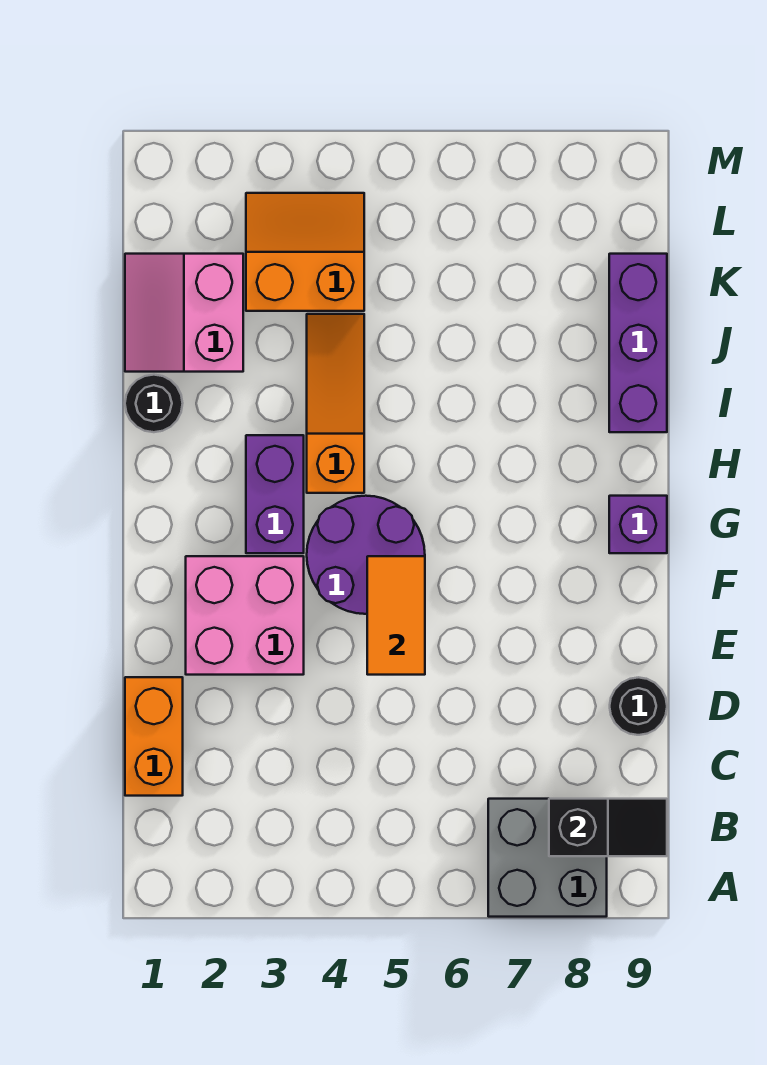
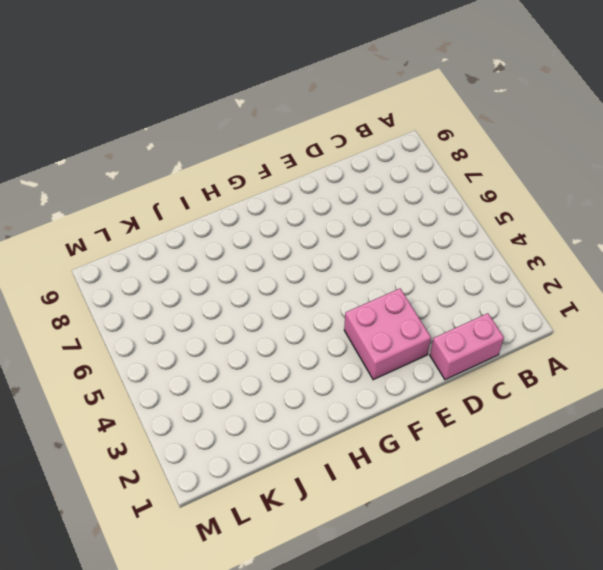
pink 1x2 brick [430,313,504,380] -> orange 1x2 brick [125,677,183,796]
none -> grey 2x2 brick [488,799,607,917]
none -> black 1x1 round brick [610,677,667,735]
none -> purple 2x2 round brick [307,496,425,614]

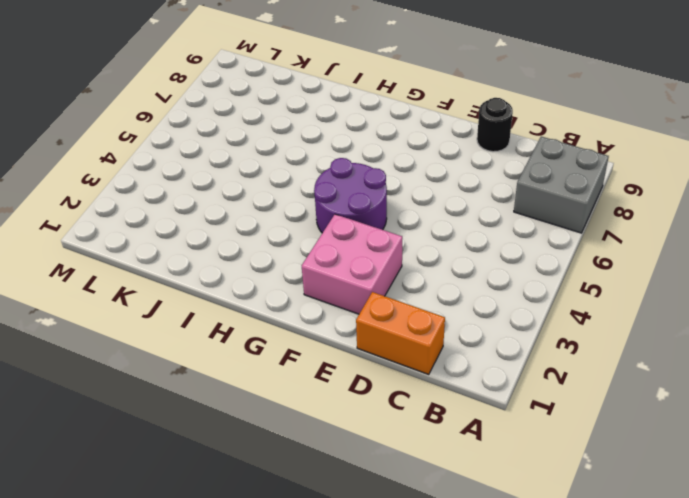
none -> purple 1x2 brick [246,435,304,553]
none -> purple 1x1 brick [609,496,667,553]
none -> orange 1x3 slope [307,314,364,493]

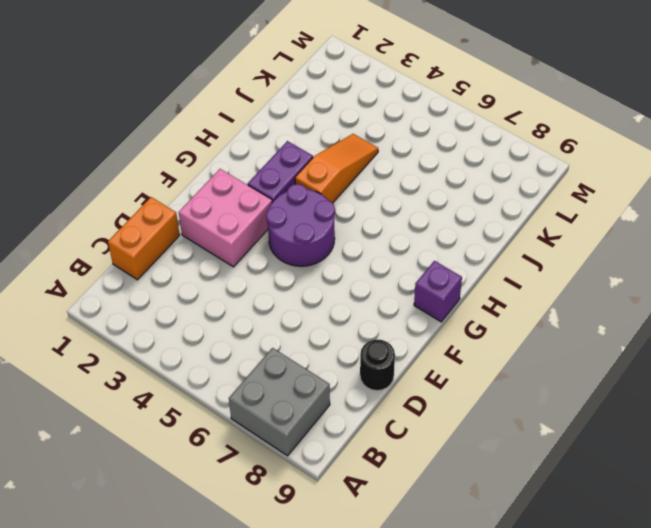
none -> black 1x1 round brick [125,375,183,432]
none -> purple 1x3 brick [609,254,667,432]
none -> pink 2x2 slope [125,254,243,372]

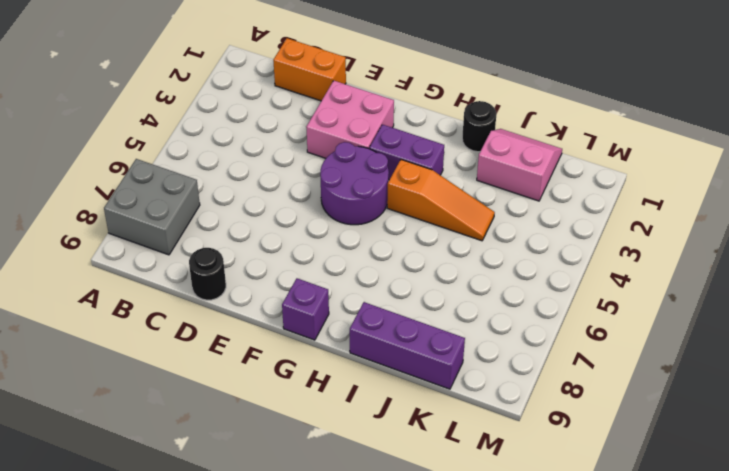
none -> orange 2x2 slope [246,193,364,311]
none -> black 1x2 slope [549,799,667,856]
none -> orange 1x2 tile [367,556,425,675]

